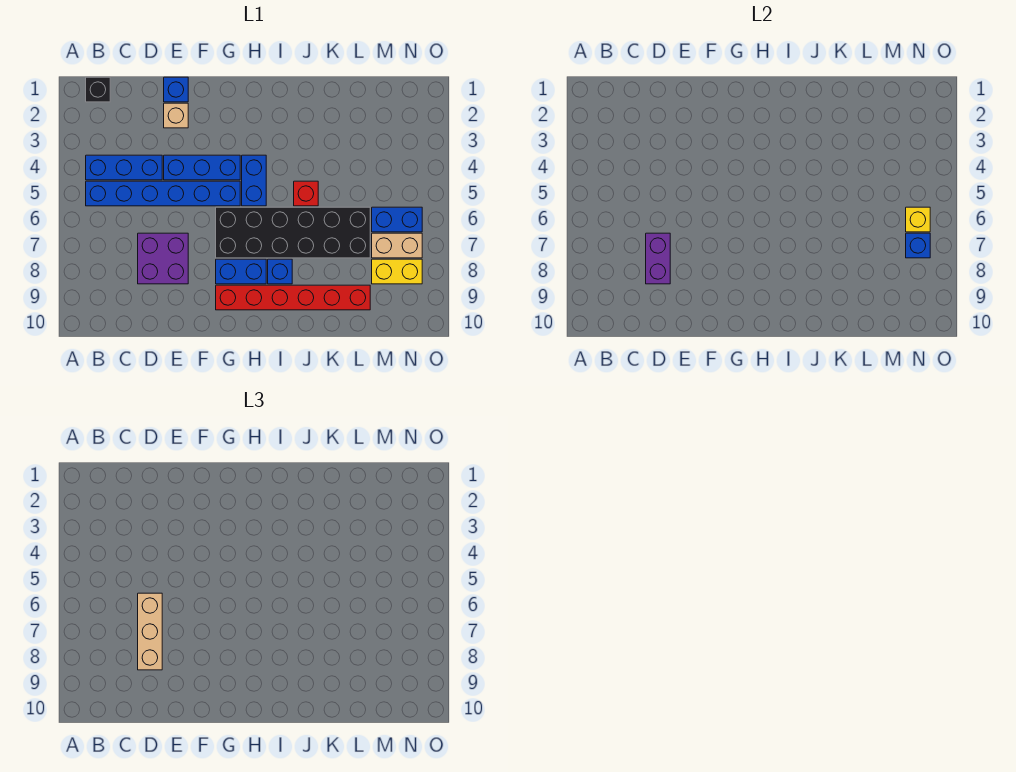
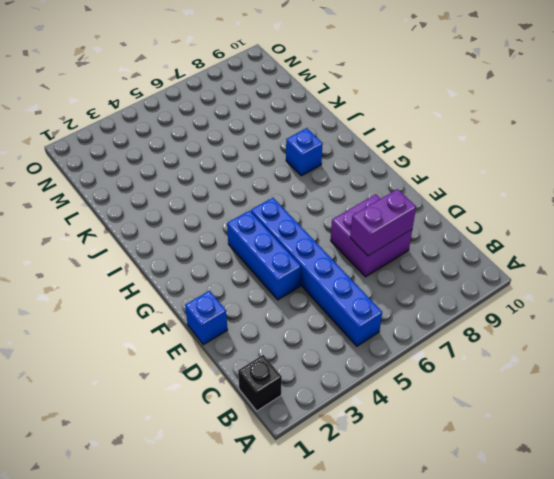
none -> blue 1x3 brick [86,155,162,180]
none -> tan 1x1 brick [164,103,188,128]
none -> black 2x6 brick [216,207,370,258]

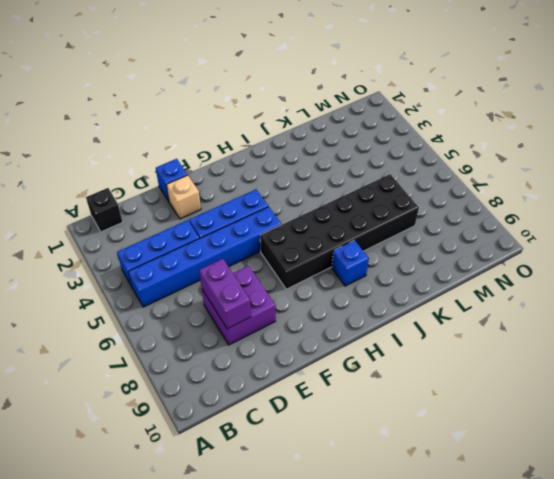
none -> blue 1x2 brick [216,259,266,284]
none -> red 1x6 brick [216,285,370,310]
none -> blue 1x2 brick [242,155,266,206]

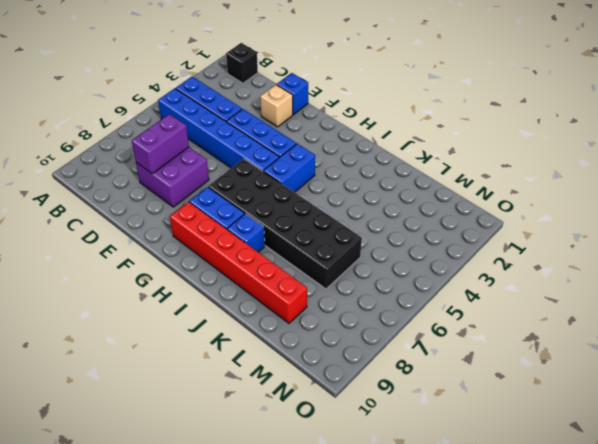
none -> red 1x1 brick [294,181,318,206]
none -> blue 1x2 brick [372,207,422,232]
none -> tan 1x2 brick [372,233,422,258]

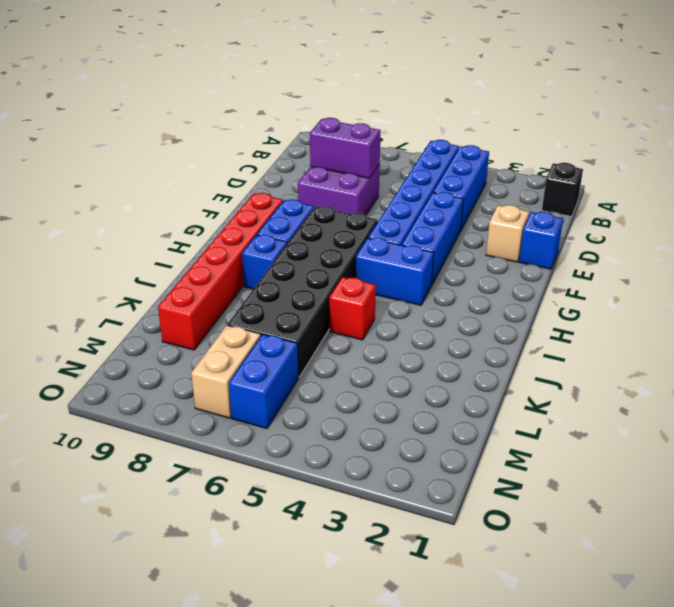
none -> yellow 1x2 brick [372,259,422,284]
none -> yellow 1x1 brick [906,207,930,232]
none -> blue 1x1 brick [906,233,930,258]

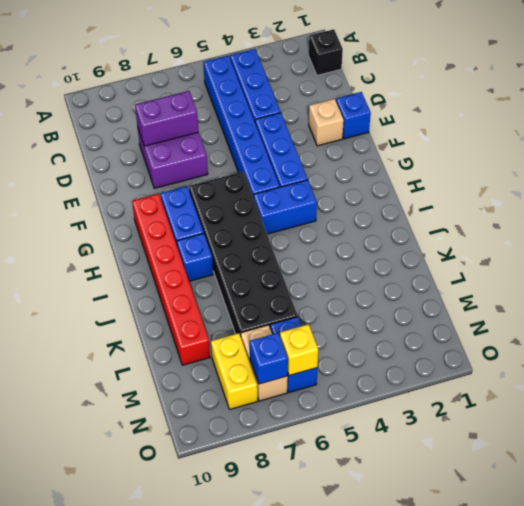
none -> red 1x1 brick [294,181,318,206]
none -> tan 1x3 brick [138,593,162,670]

